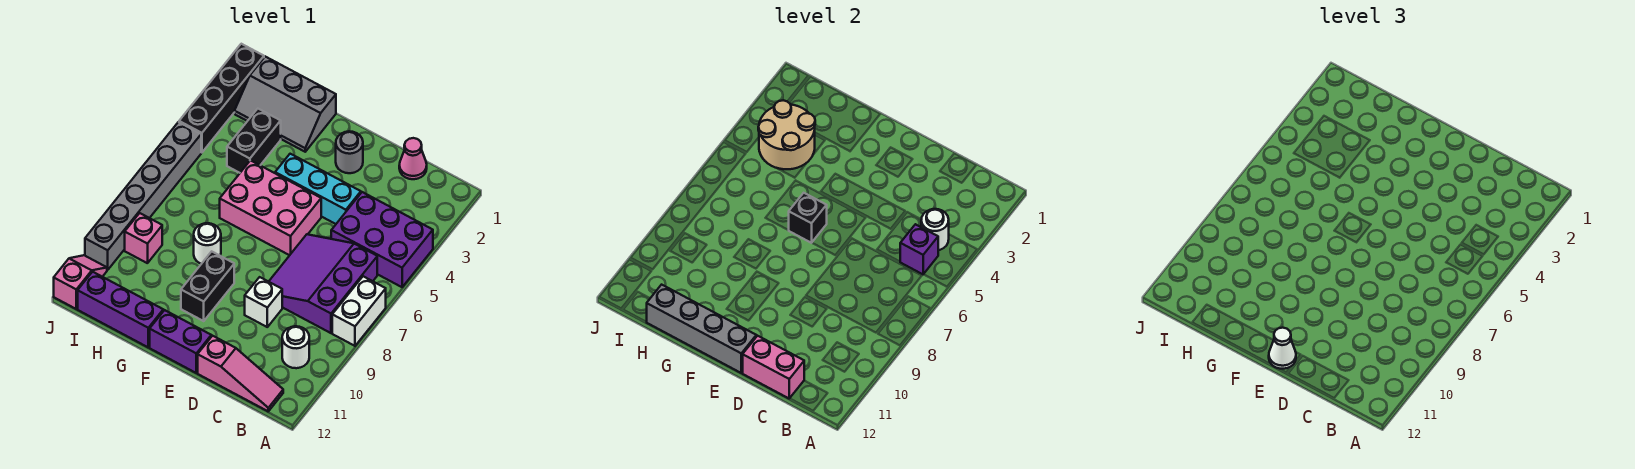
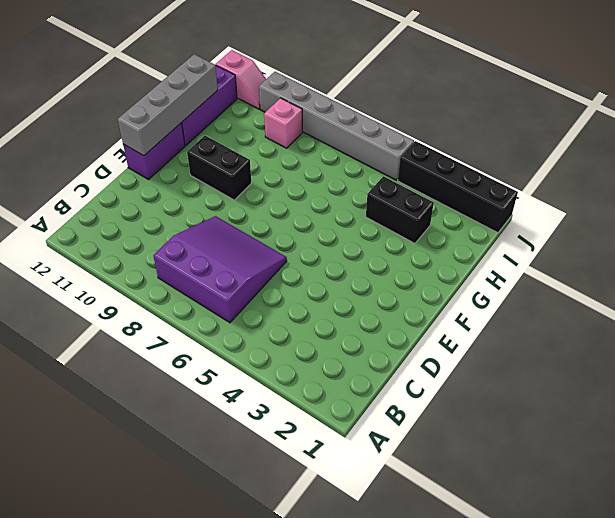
none -> purple 2x3 brick [331,192,433,287]
none -> white 1x2 brick [332,276,386,346]
none -> white 1x1 round brick [282,326,309,368]

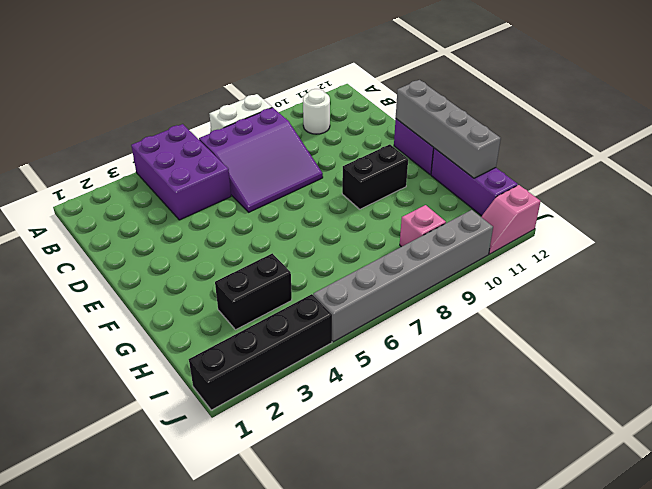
none -> pink 1x3 slope [198,336,283,411]
none -> pink 1x1 cone [399,138,427,179]
none -> cyan 1x3 brick [275,154,361,224]

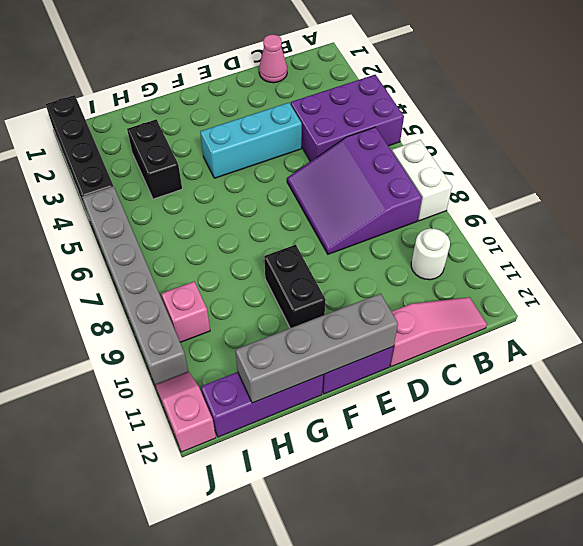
none -> white 1x1 brick [245,277,282,327]
none -> grey 1x1 round brick [336,131,363,173]
none -> pink 2x3 brick [220,160,321,255]

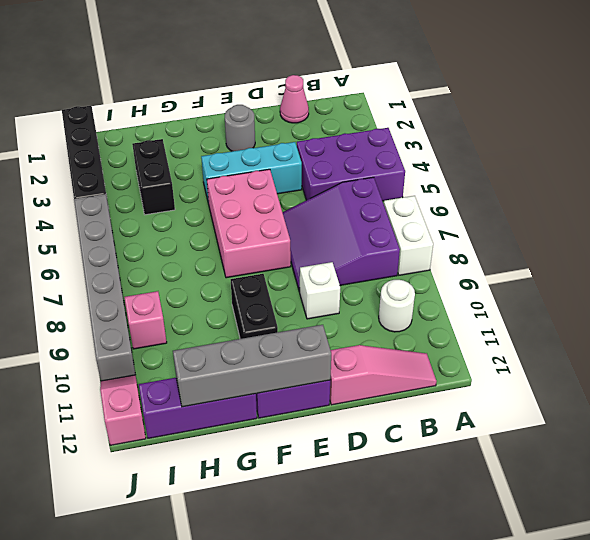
pink 2x3 brick [207,169,291,278] -> pink 2x3 brick turned to [220,160,321,255]
none -> grey 2x3 slope [235,57,336,152]
none -> white 1x1 round brick [194,223,221,264]
none -> white 1x1 round brick [921,209,949,250]

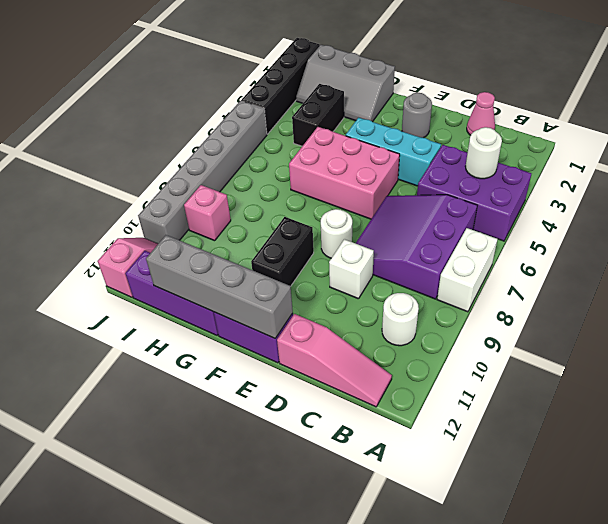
white 1x1 round brick [321,209,352,258] -> white 1x1 round brick moved to [194,223,221,264]
none -> purple 1x1 brick [900,224,938,274]
none -> pink 1x2 brick [743,336,804,398]
none -> black 1x1 brick [789,193,827,243]

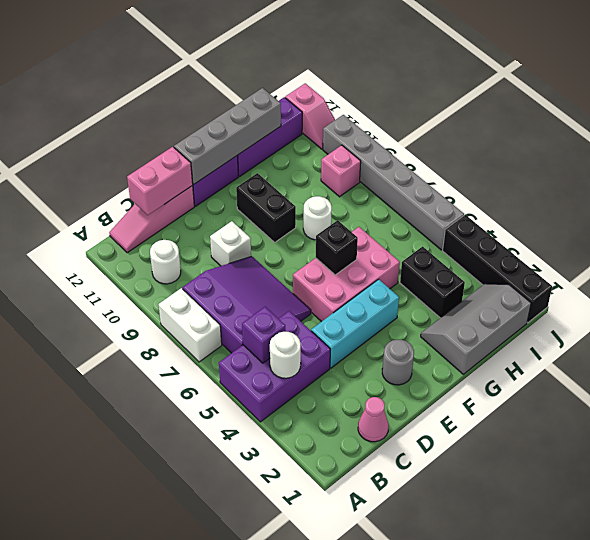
none -> tan 2x2 round brick [758,100,815,169]
none -> white 1x1 cone [1269,328,1296,369]

